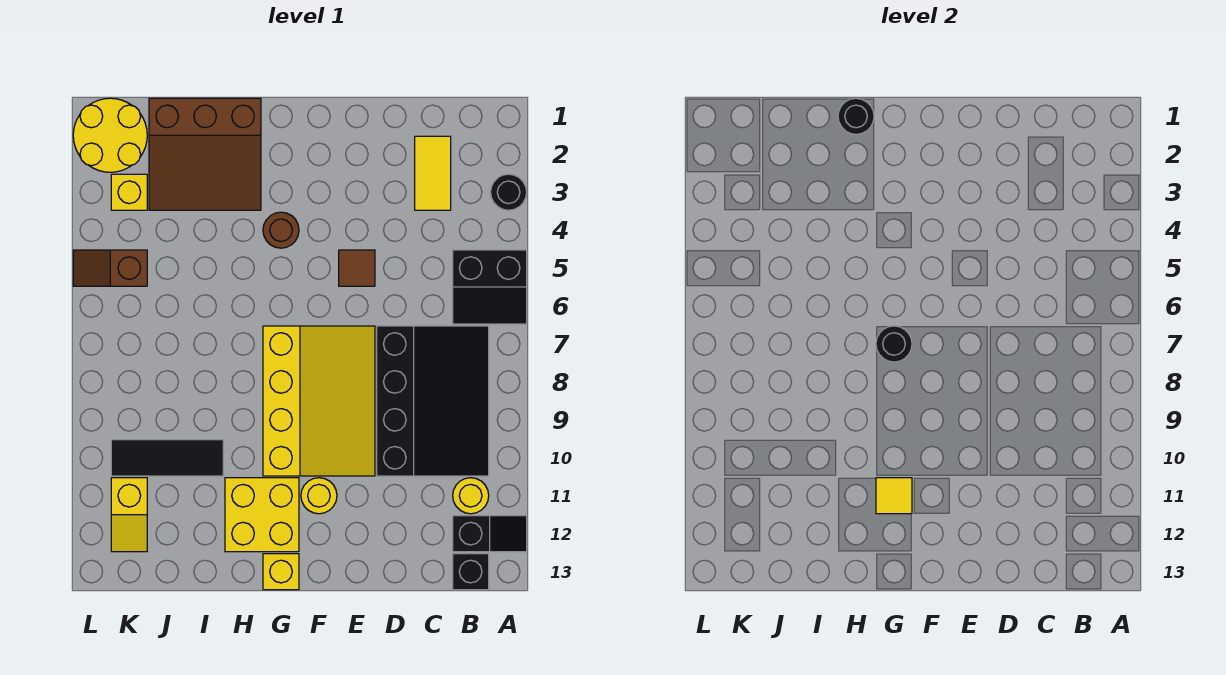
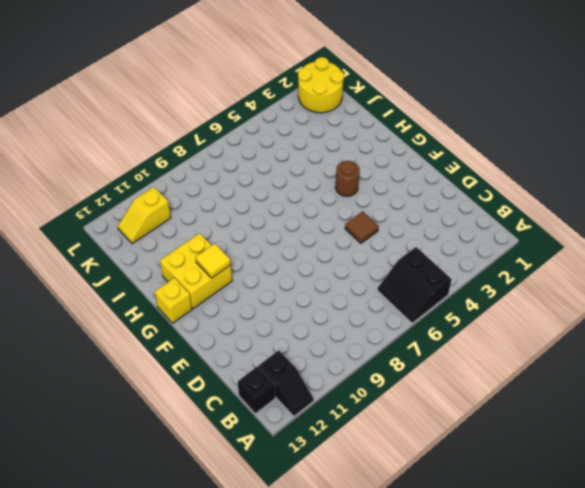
none -> black 1x1 round brick [491,174,527,210]
none -> black 3x4 slope [377,326,489,476]
none -> yellow 1x1 round brick [453,478,489,514]

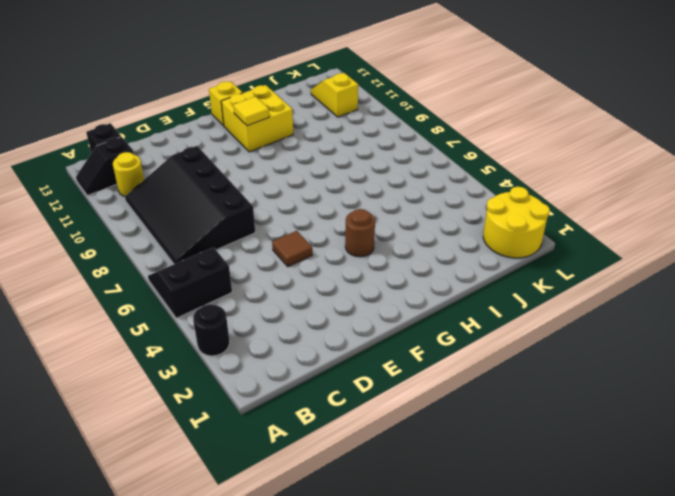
none -> yellow 1x2 tile [415,136,451,210]
none -> yellow 3x4 slope [263,326,375,476]
none -> yellow 1x1 round brick [301,478,337,514]

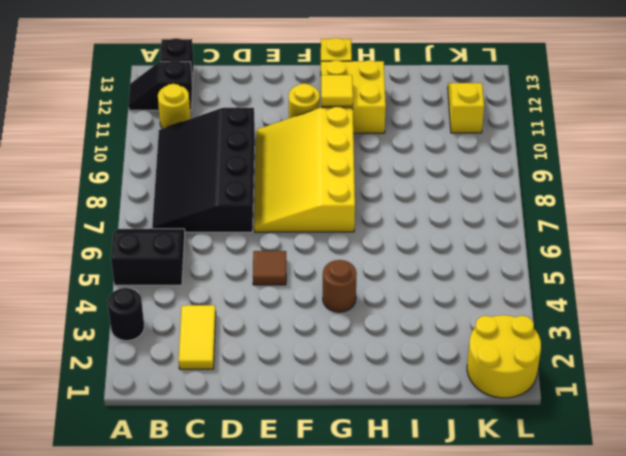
none -> brown 3x3 slope [149,98,261,210]
none -> black 1x3 tile [111,440,223,476]
none -> yellow 1x1 brick [111,174,147,210]

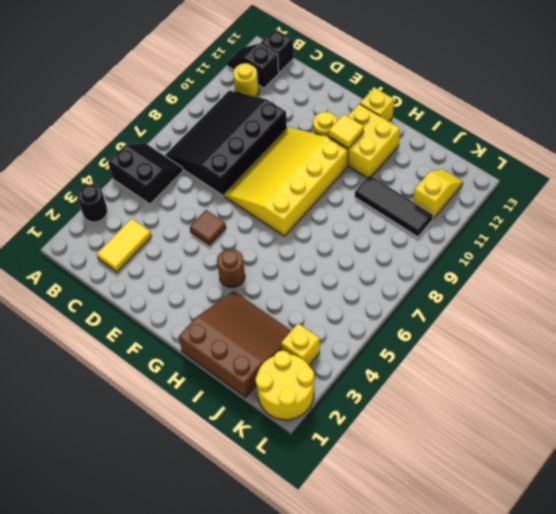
none -> brown 1x2 slope [73,250,147,286]
none -> black 1x1 round brick [876,326,912,362]
none -> black 1x1 round brick [838,98,874,134]

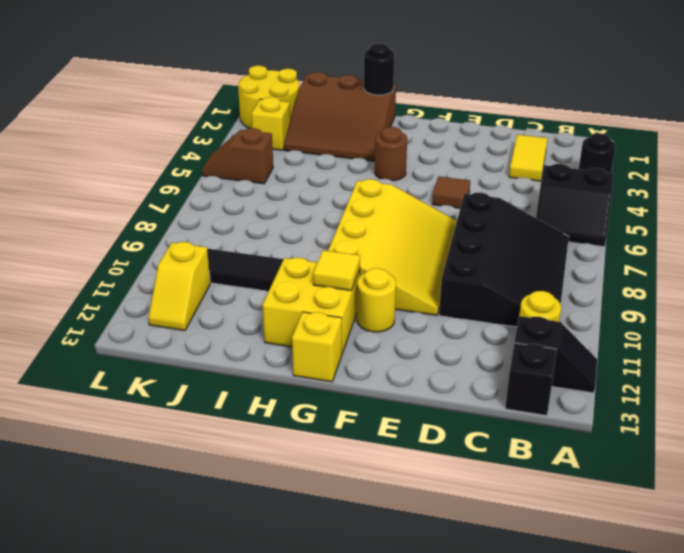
none -> black 1x1 round brick [876,326,912,362]

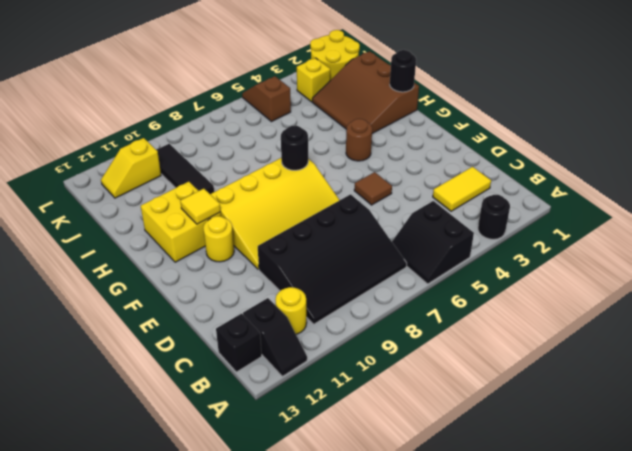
none -> yellow 1x1 brick [263,554,299,590]

